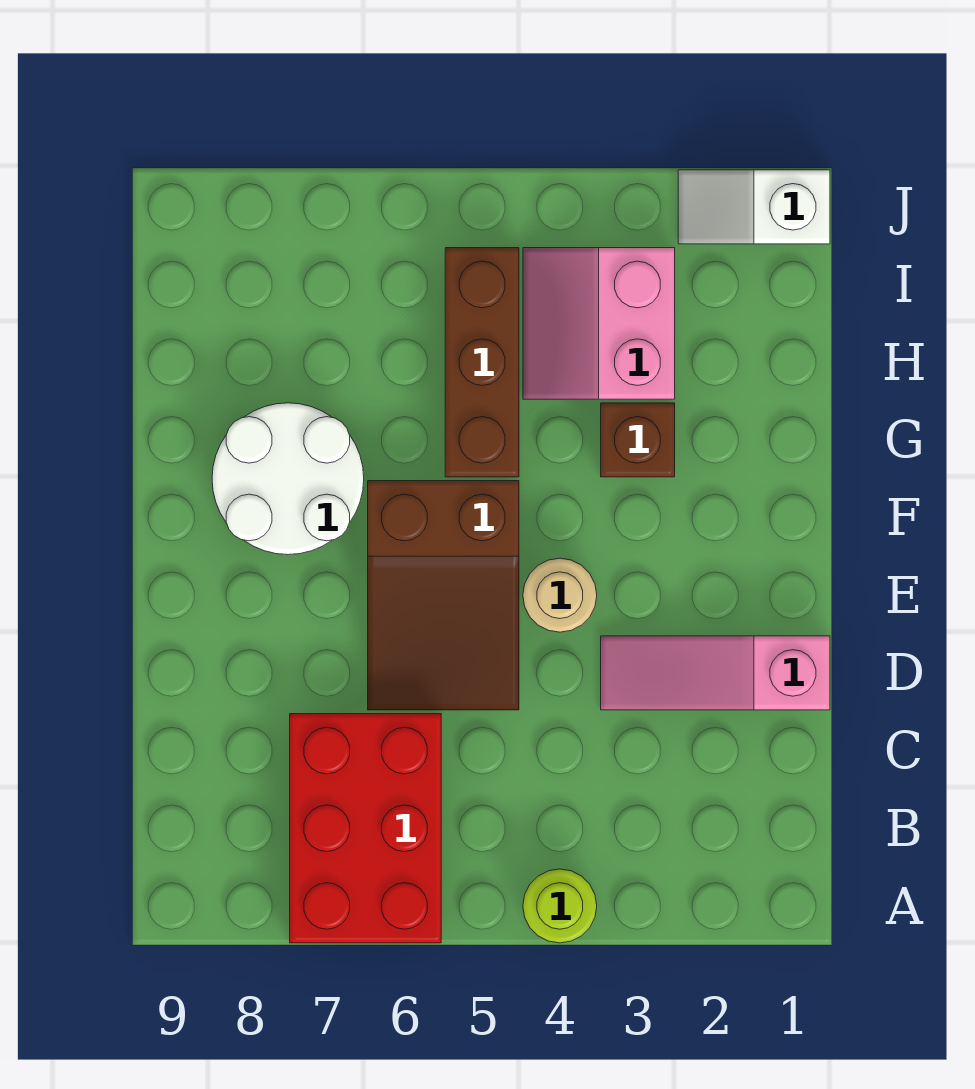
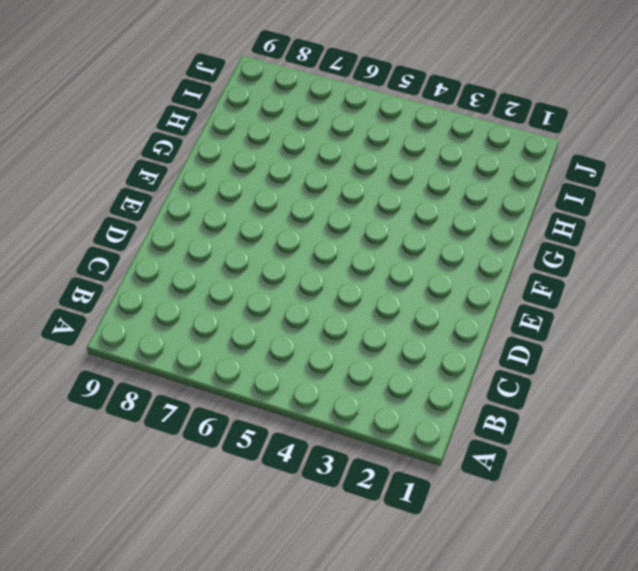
none -> lime 1x1 round brick [523,869,597,943]
none -> red 2x3 brick [290,714,441,943]

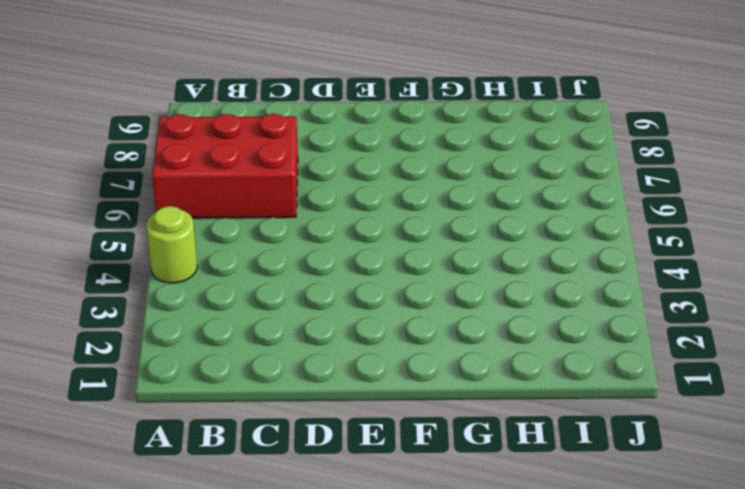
none -> pink 1x3 slope [601,636,830,710]
none -> brown 2x3 slope [368,481,519,710]

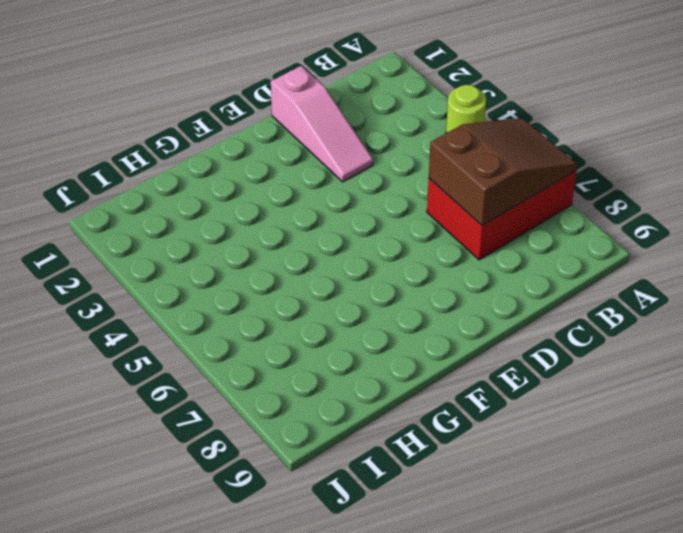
brown 2x3 slope [429,118,577,225] -> brown 2x3 slope moved to [368,481,519,710]
none -> tan 1x1 round brick [523,558,597,632]
none -> white 2x2 round brick [212,403,364,555]

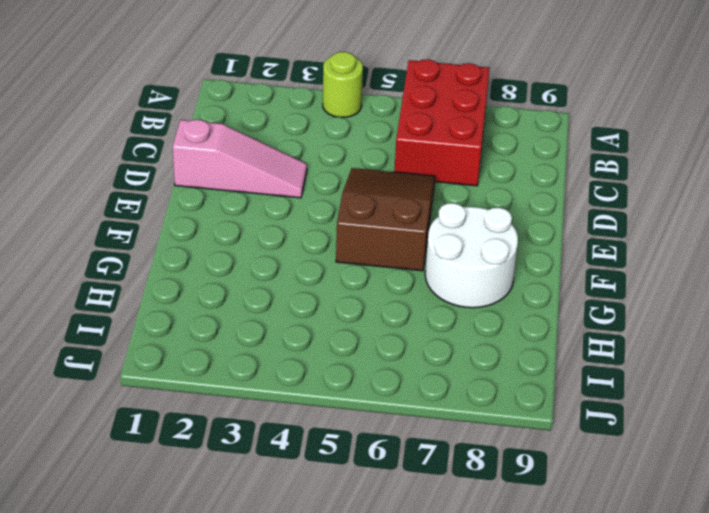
none -> tan 1x1 round brick [523,558,597,632]
none -> brown 1x1 brick [601,403,675,477]

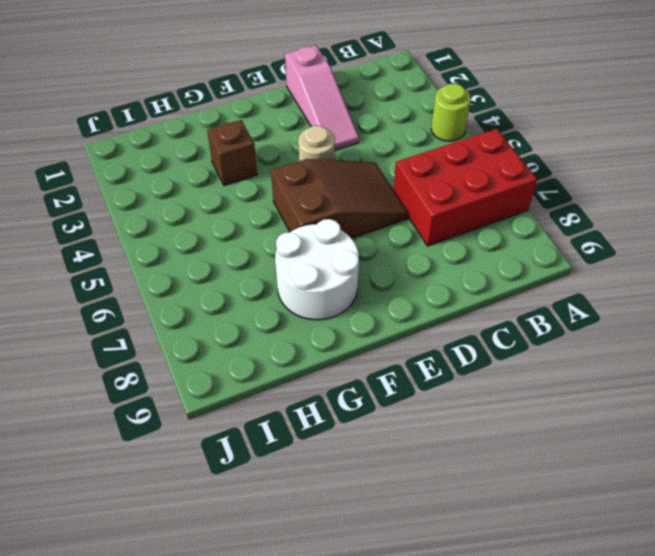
none -> brown 1x3 brick [445,248,519,477]
none -> pink 2x2 slope [523,248,675,399]

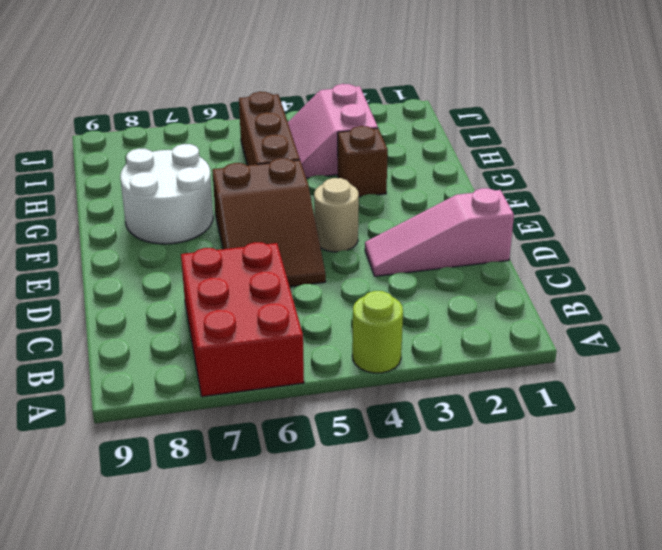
none -> white 1x2 slope [678,170,830,244]

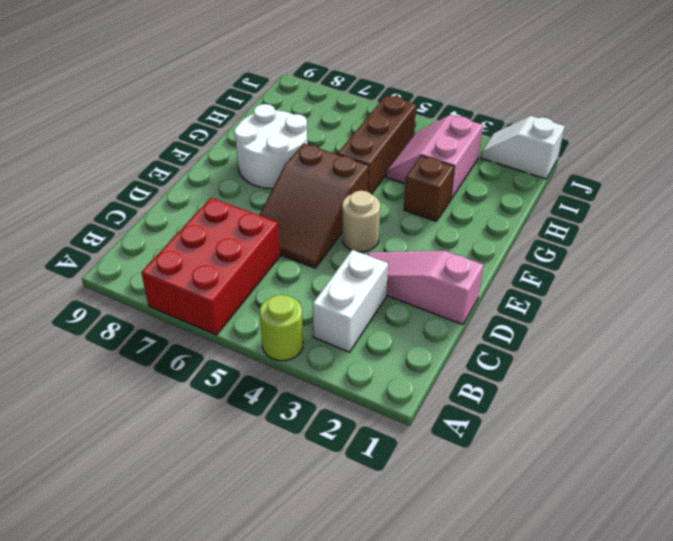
white 1x2 brick [313,250,388,352] -> none

